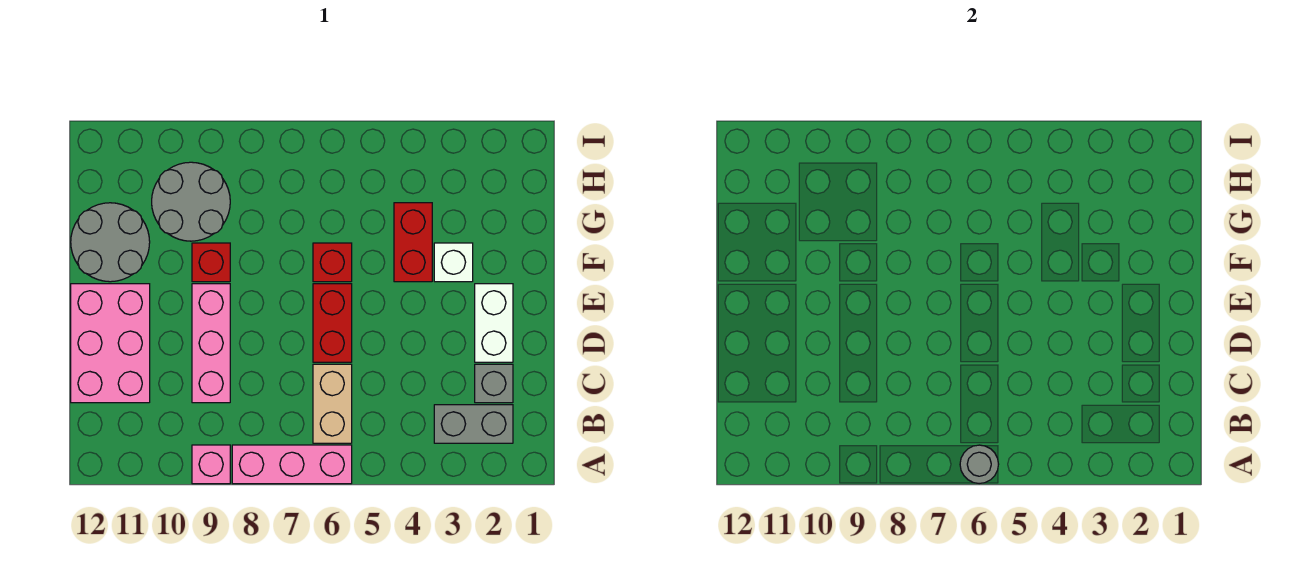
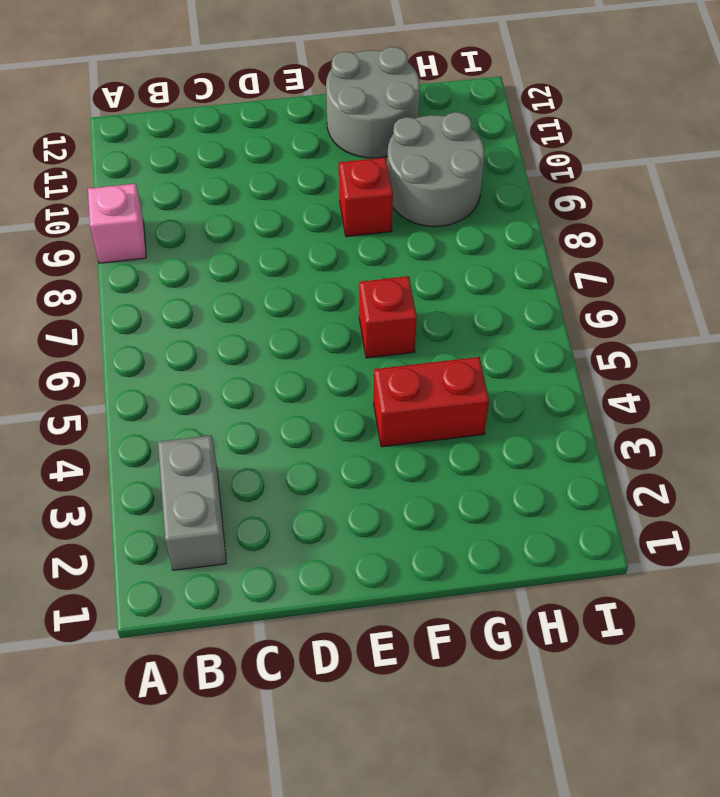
none -> pink 1x3 brick [232,445,352,484]
none -> tan 1x2 brick [313,364,352,443]
none -> grey 1x1 brick [475,364,513,403]

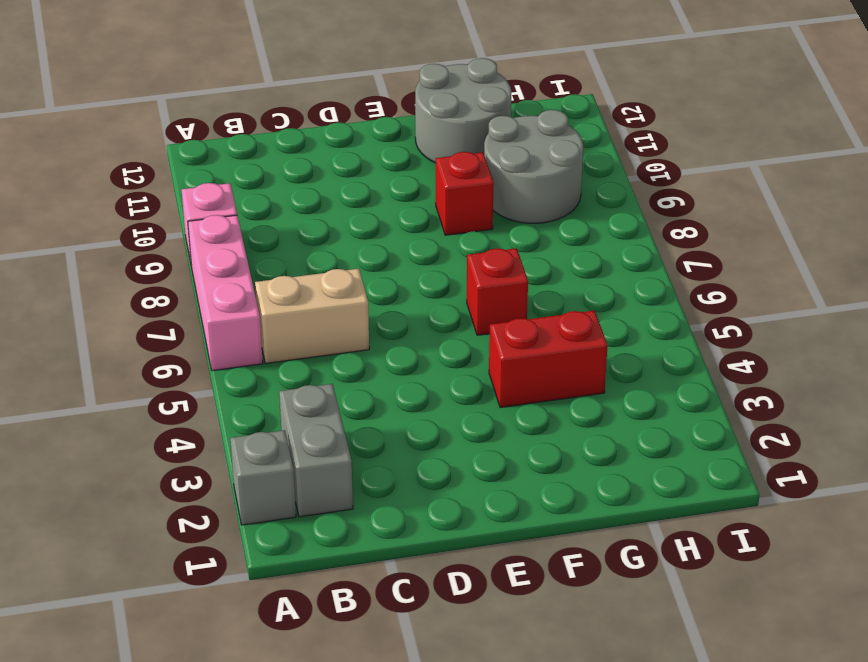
grey 1x1 brick [230,430,296,525] -> grey 1x1 brick moved to [475,364,513,403]
none -> pink 1x3 brick [192,284,230,403]
none -> pink 2x3 brick [71,284,150,403]
none -> white 1x2 brick [475,284,513,362]

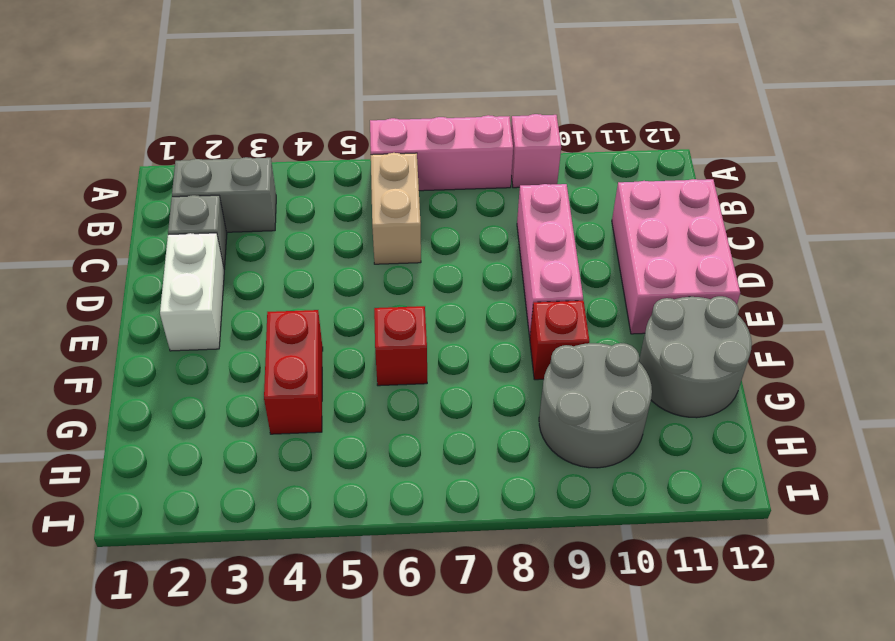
none -> red 1x2 brick [313,284,352,362]
none -> white 1x1 brick [434,243,473,282]
none -> grey 1x1 round brick [960,445,999,484]

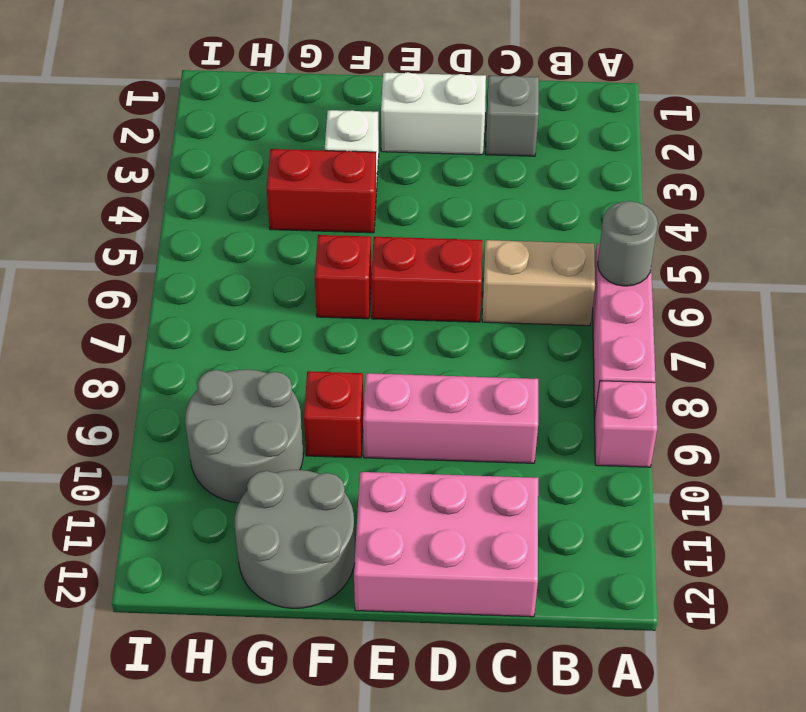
none -> grey 1x2 brick [434,405,513,443]

